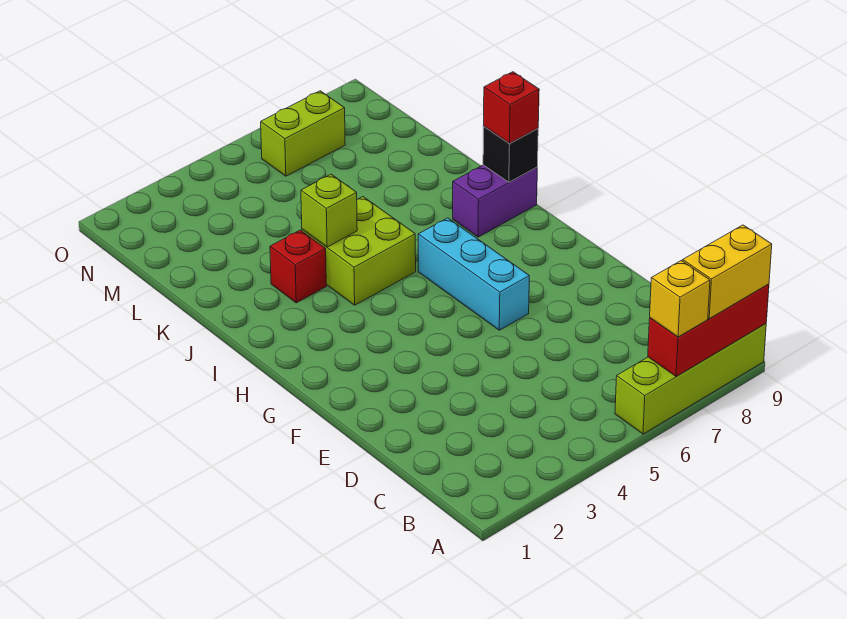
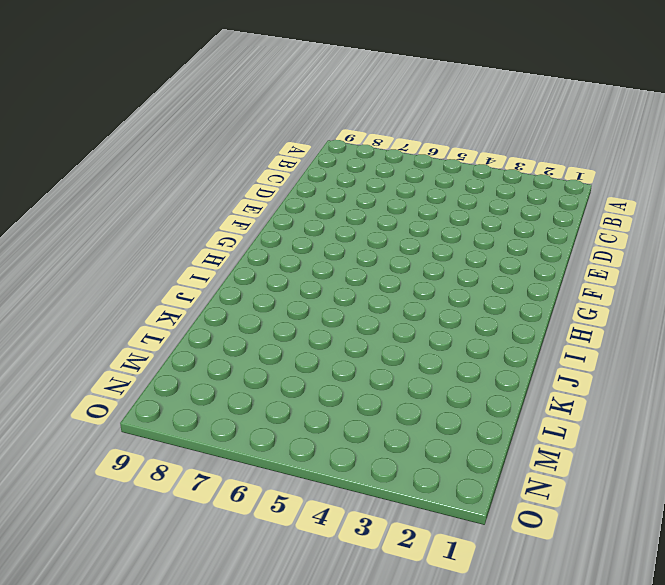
none -> lime 1x4 brick [615,324,766,434]
none -> cyan 1x3 brick [418,218,529,330]
none -> lime 2x2 brick [302,197,416,305]

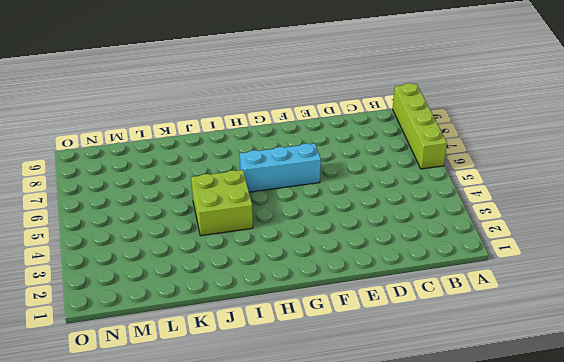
none -> purple 1x2 brick [453,165,537,237]
none -> red 1x1 brick [270,230,326,303]
none -> lime 1x2 brick [261,91,345,176]

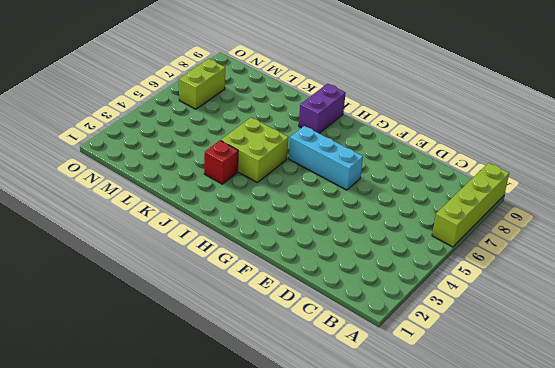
none -> red 1x3 brick [648,284,769,376]
none -> black 1x1 brick [483,126,538,182]
none -> lime 1x1 brick [301,174,357,247]

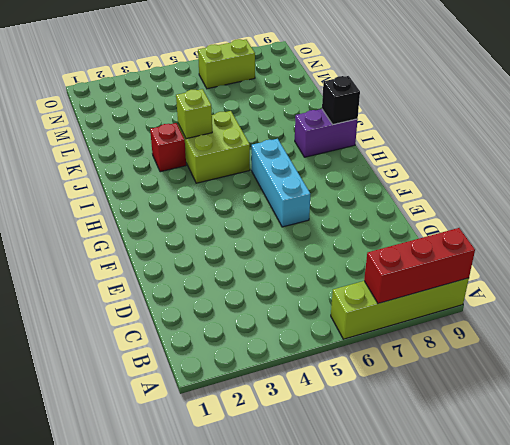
none -> yellow 1x1 brick [650,261,710,337]
none -> yellow 1x2 brick [683,225,772,319]
none -> red 1x1 brick [483,72,539,144]

